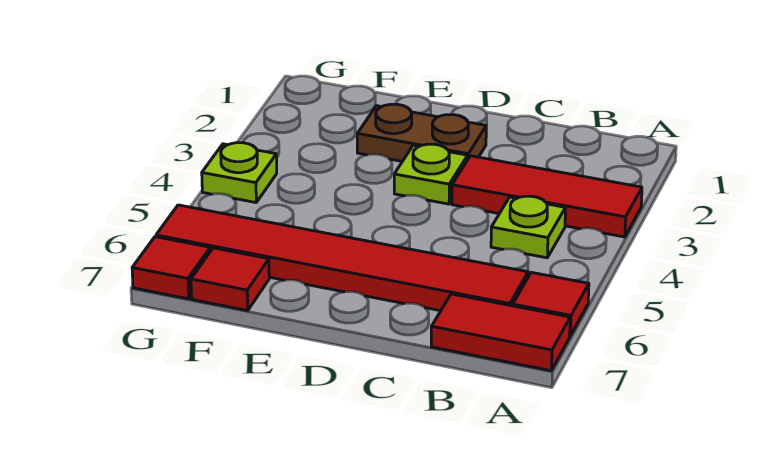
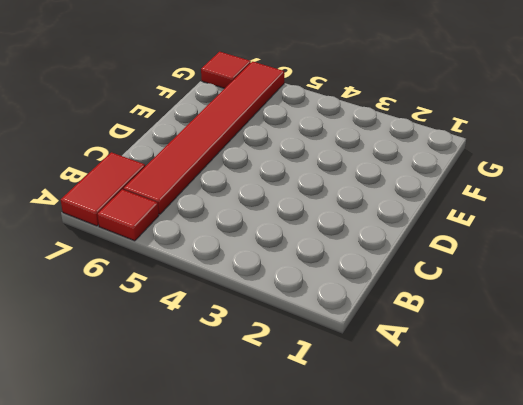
none -> red 1x3 tile [452,156,642,237]
none -> lime 1x1 plate [491,196,565,258]

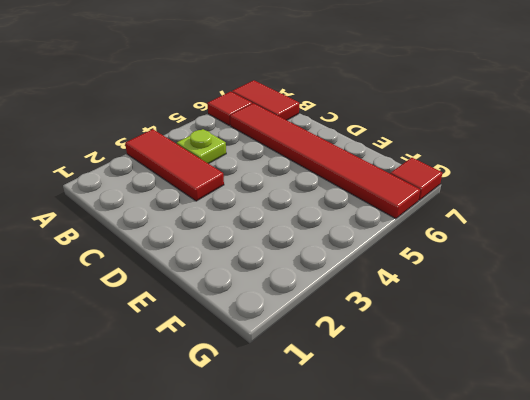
none -> brown 1x2 plate [357,104,486,161]
none -> lime 1x1 plate [394,144,468,204]

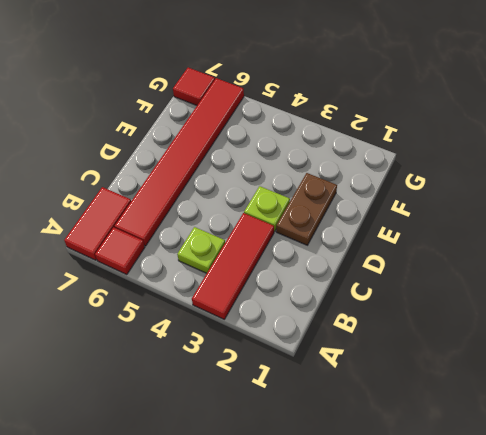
none -> red 1x1 tile [191,248,269,311]
none -> lime 1x1 plate [202,143,277,203]

